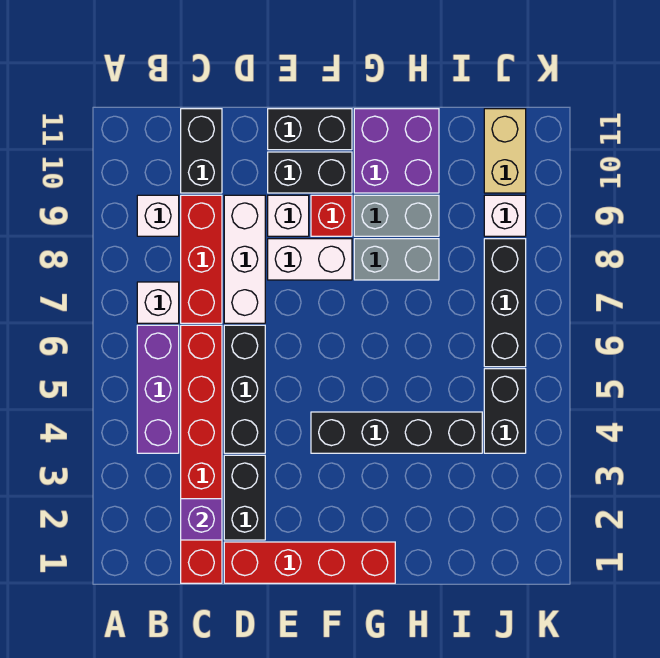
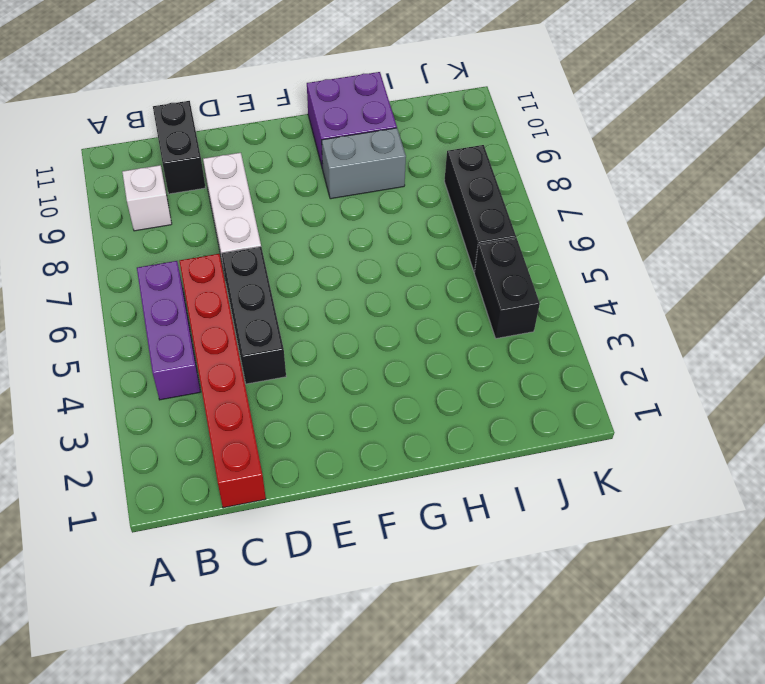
none -> white 1x1 brick [137,282,179,323]
none -> red 1x3 brick [181,195,222,323]
none -> red 1x4 brick [224,542,395,583]

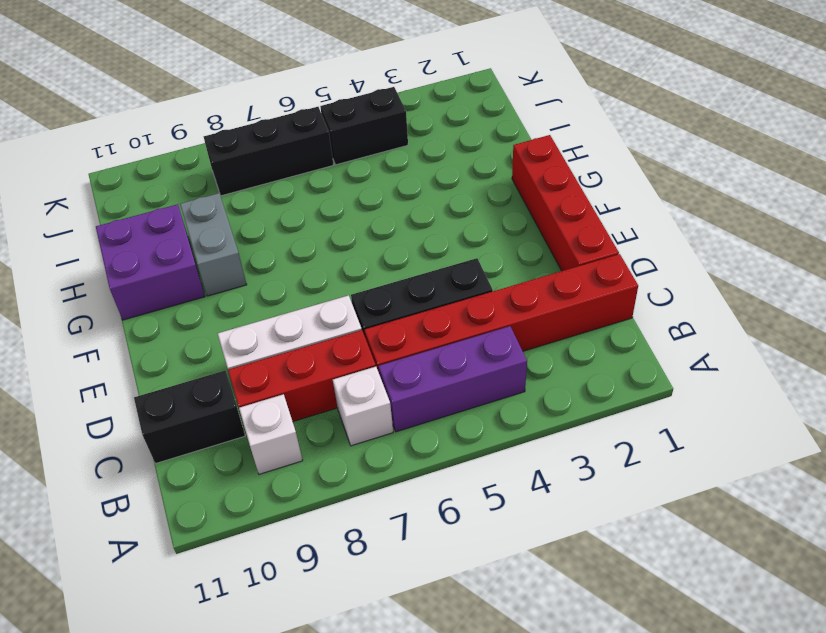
none -> black 1x2 brick [224,455,265,540]
none -> white 1x2 brick [268,239,352,280]
none -> white 1x1 brick [268,195,309,236]

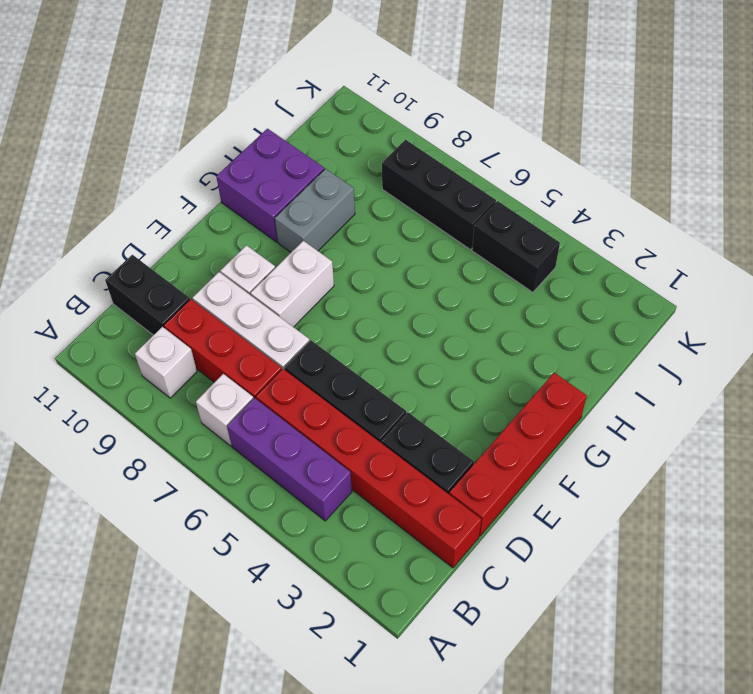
none -> black 1x2 brick [268,152,352,193]
none -> black 1x2 brick [268,109,352,150]
none -> black 1x4 brick [311,412,482,453]

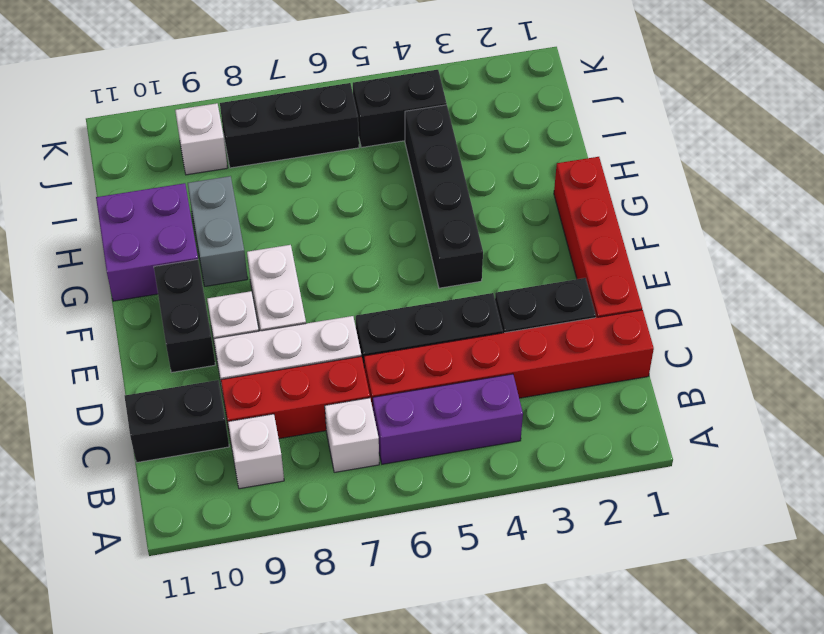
none -> black 1x2 brick [268,109,352,150]
none -> red 1x1 brick [311,195,352,236]
none -> grey 1x2 brick [354,239,439,280]

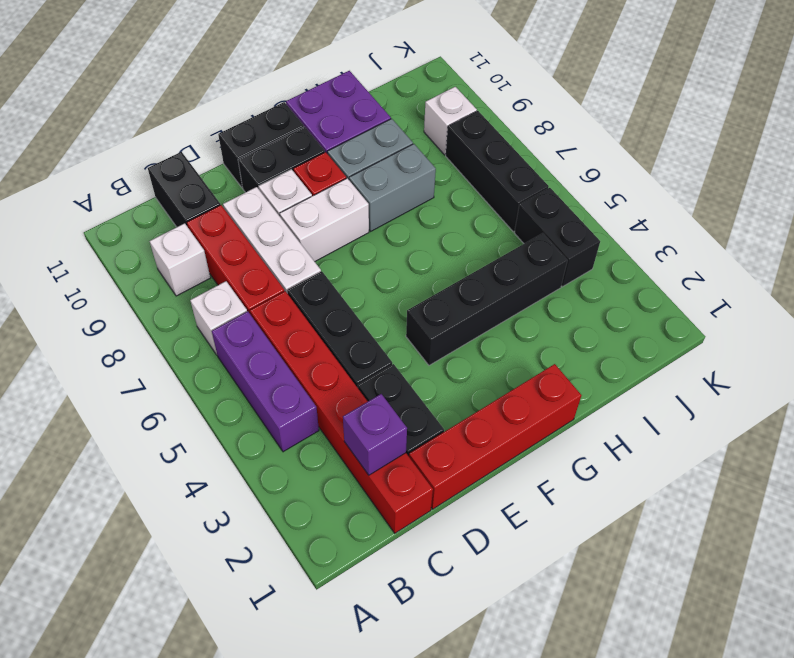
none -> tan 1x2 brick [484,109,526,193]

